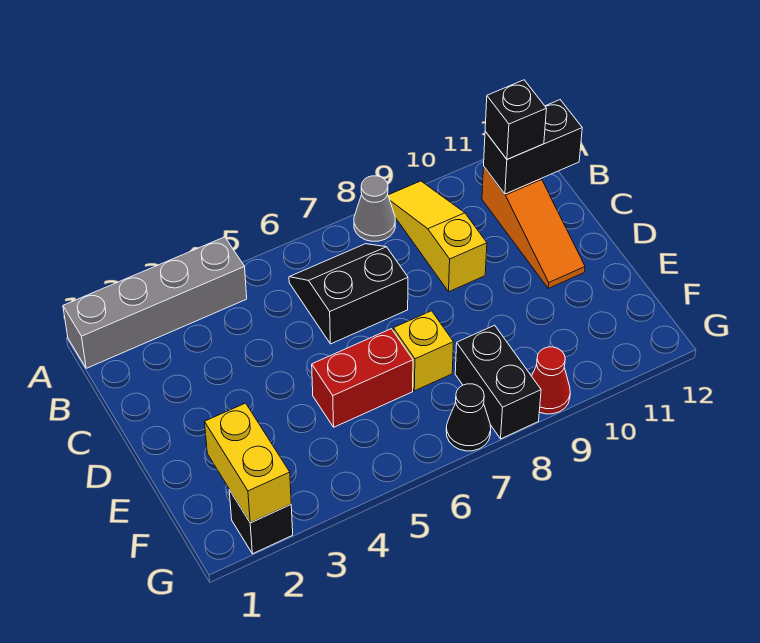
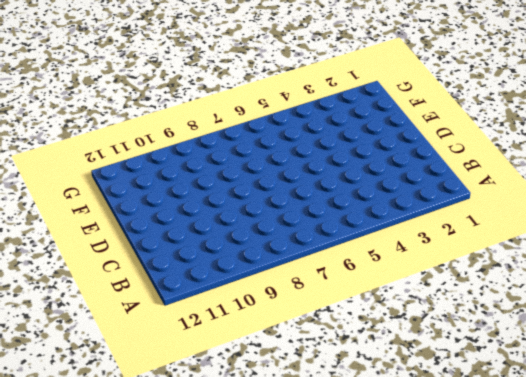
none -> grey 1x4 brick [63,237,247,368]
none -> grey 1x1 cone [354,176,395,241]
none -> yellow 1x3 slope [388,181,487,292]

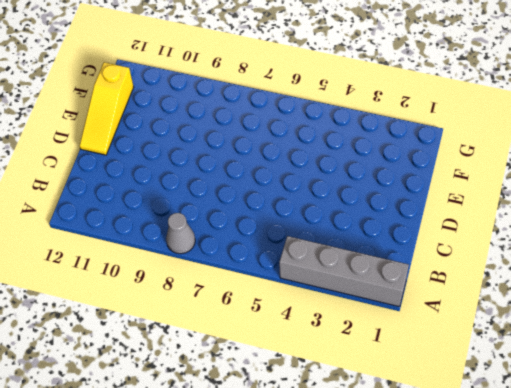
yellow 1x3 slope [80,62,134,155] -> yellow 1x3 slope moved to [388,181,487,292]
none -> black 2x2 slope [289,244,408,344]
none -> orange 1x3 slope [482,167,585,288]
none -> red 1x2 brick [312,329,413,427]

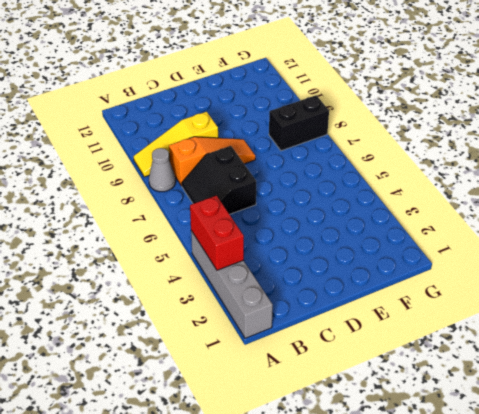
red 1x2 brick [190,196,244,270] -> red 1x2 brick moved to [312,329,413,427]
orange 1x3 slope [169,137,255,186] -> orange 1x3 slope moved to [482,167,585,288]
none -> yellow 1x1 brick [393,311,454,391]
none -> black 1x1 brick [229,490,293,554]
none -> black 1x1 cone [446,384,491,451]

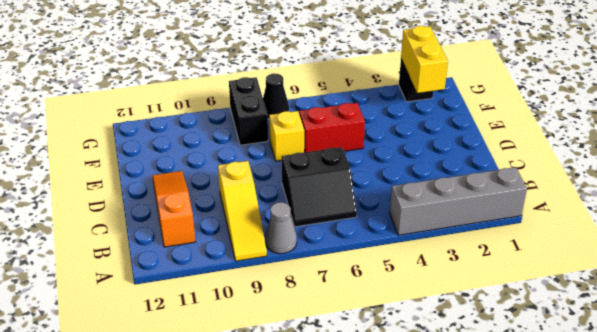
none -> red 1x1 cone [532,347,570,414]
none -> black 1x2 brick [484,100,582,194]
none -> black 1x1 brick [485,80,546,159]

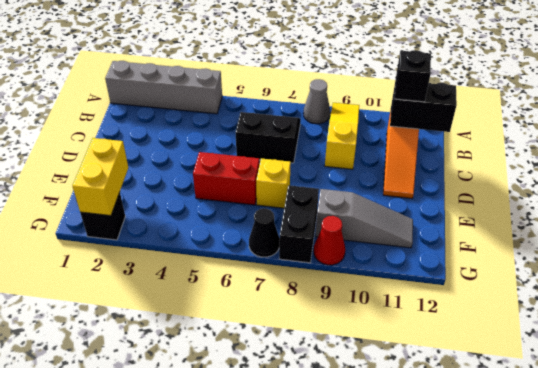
grey 1x3 slope [316,189,413,248] -> none

